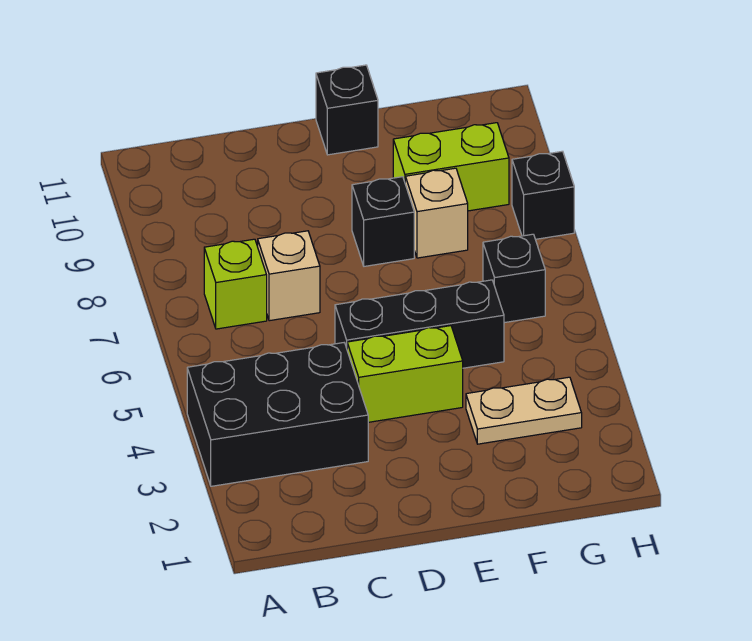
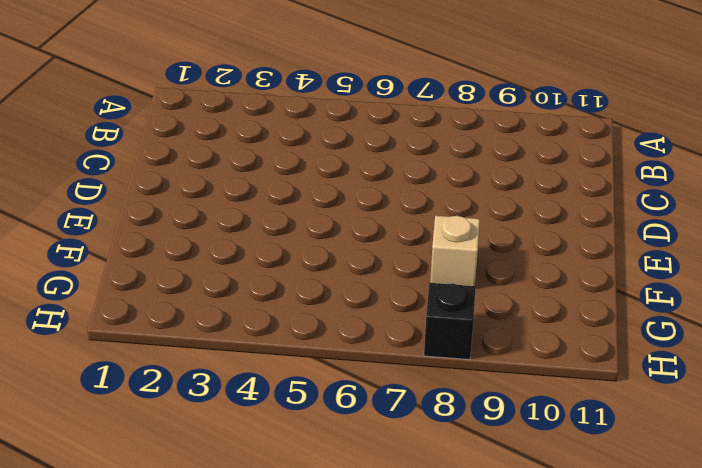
none -> black 2x3 brick [187,343,368,486]
none -> lime 1x1 brick [204,239,267,329]
none -> tan 1x1 brick [258,231,320,321]

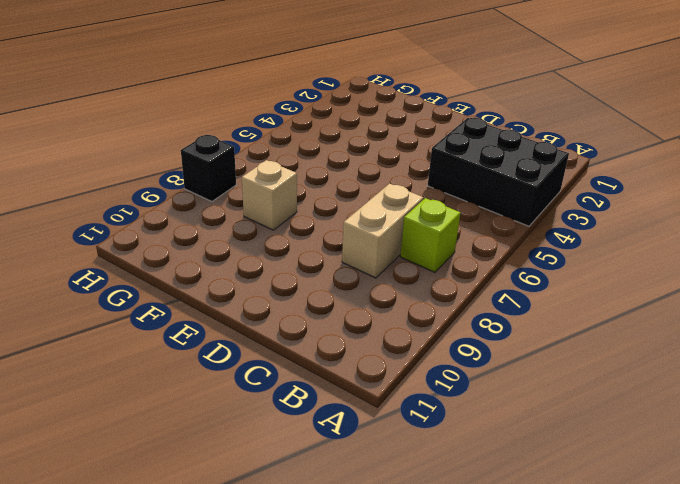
tan 1x2 brick [342,183,423,278] -> tan 1x1 brick [258,231,320,321]
none -> lime 1x2 brick [347,326,463,422]
none -> black 1x3 brick [335,280,504,368]
none -> black 1x1 brick [352,177,414,266]

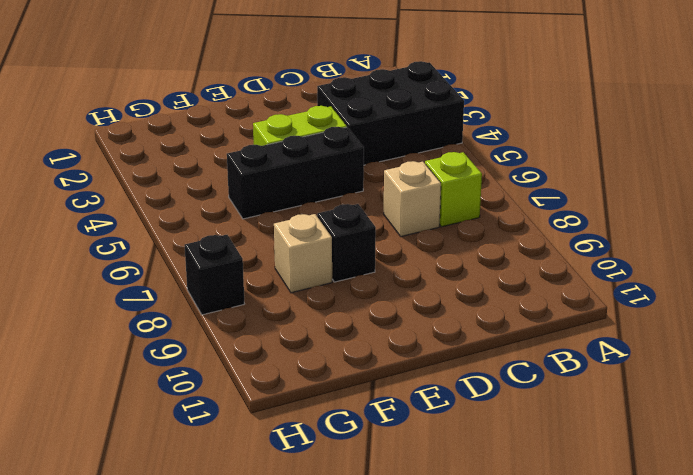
none -> black 1x1 brick [316,65,378,155]
none -> tan 1x2 plate [466,377,582,444]
none -> lime 1x2 brick [393,123,509,211]

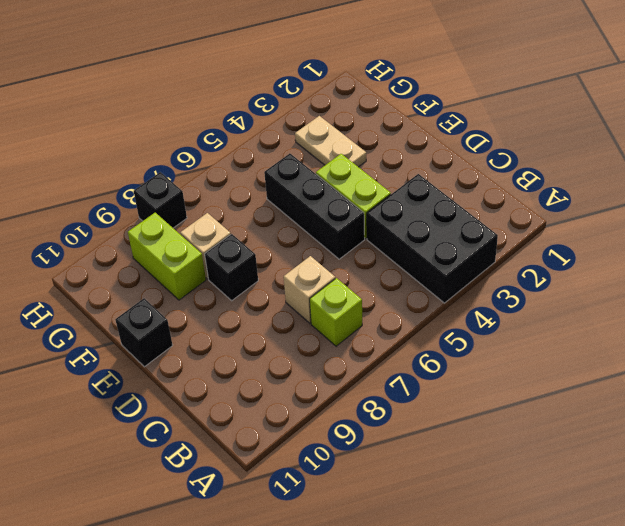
none -> black 1x1 brick [483,234,545,323]

